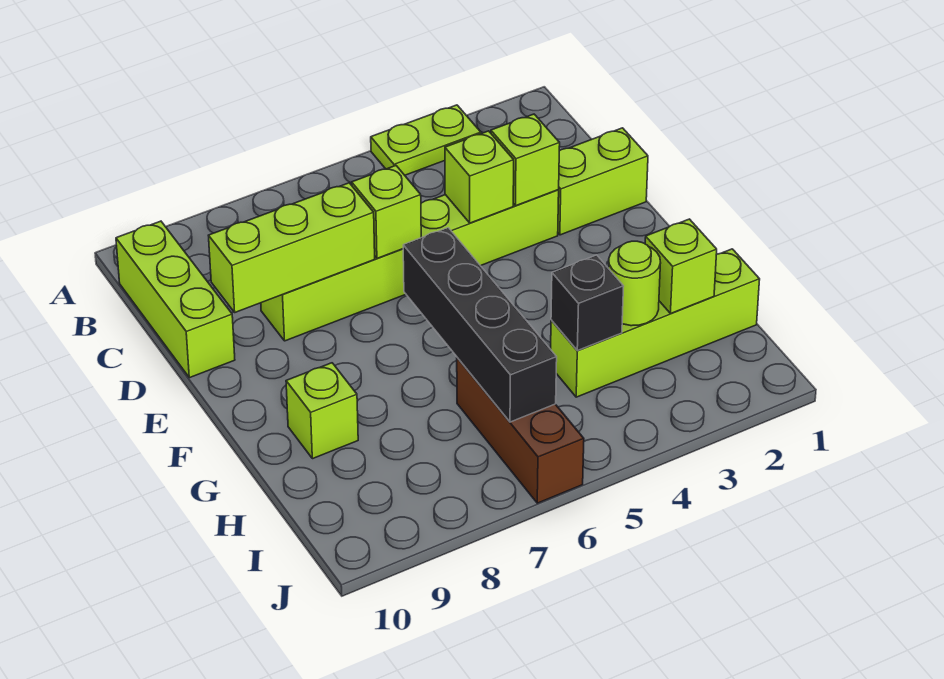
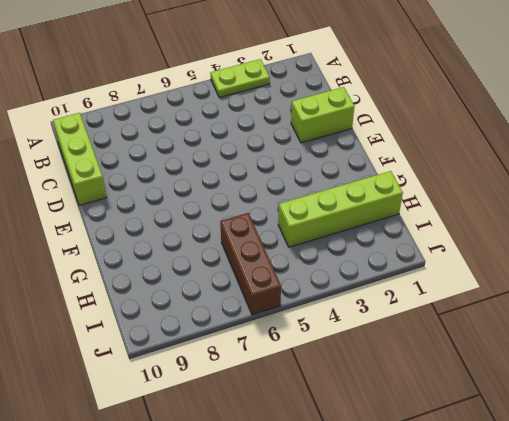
none -> lime 1x6 brick [261,190,559,341]
none -> lime 1x1 brick [286,363,358,459]
none -> lime 1x1 brick [491,114,560,206]

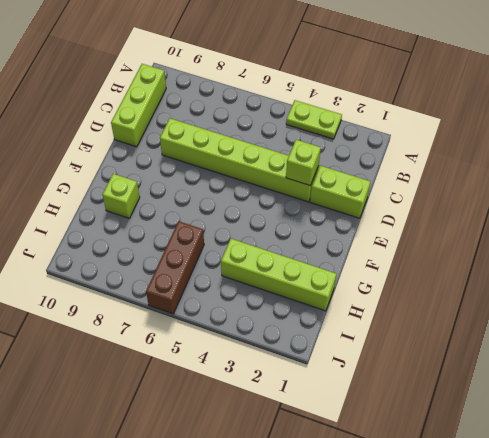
none -> lime 1x1 brick [445,131,514,223]
none -> lime 1x1 brick [352,166,421,258]
none -> lime 1x3 brick [208,183,375,312]

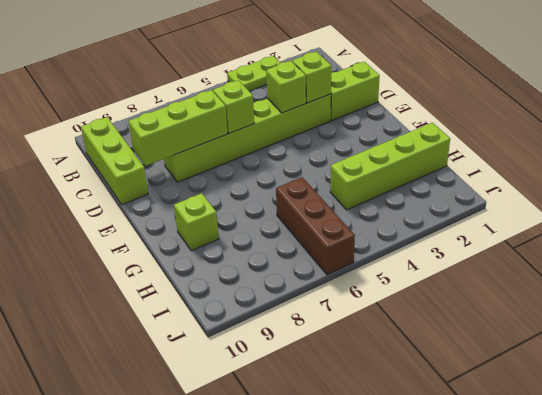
none -> black 1x4 brick [403,228,557,422]
none -> lime 1x1 brick [645,219,717,314]
none -> lime 1x1 round brick [608,241,661,326]

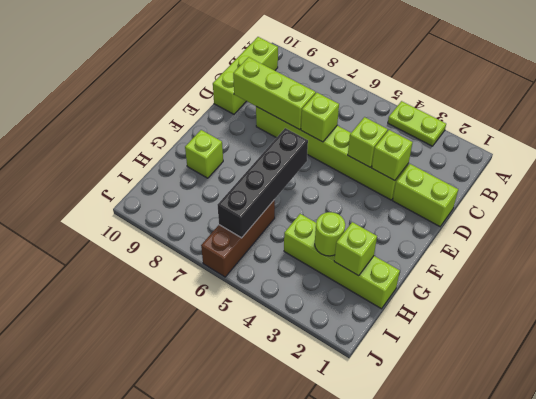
none -> black 1x1 brick [551,255,624,351]

